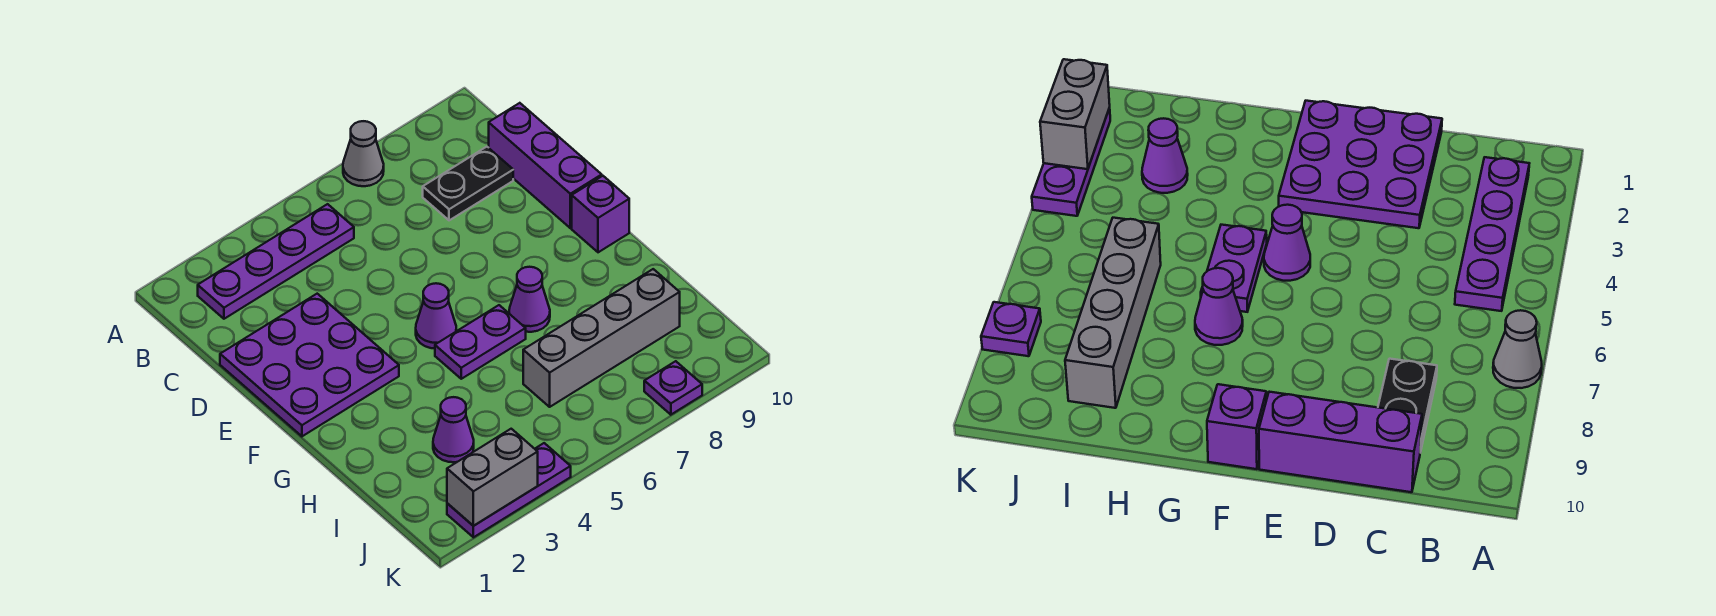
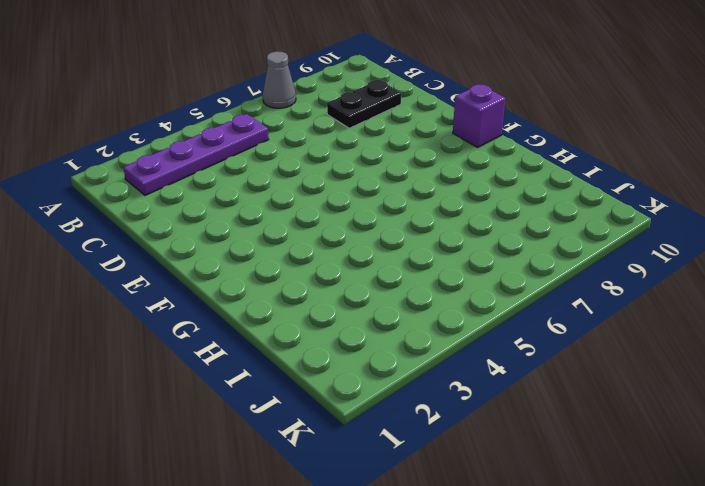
none -> purple 1x3 brick [489,103,602,228]
none -> purple 3x3 plate [220,294,399,436]
none -> purple 1x1 cone [416,283,456,348]

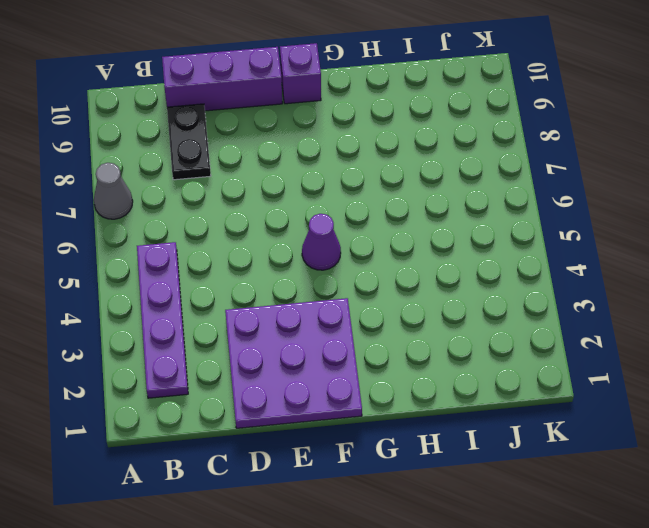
none -> purple 1x2 plate [435,305,526,379]
none -> purple 1x1 cone [509,267,550,332]
none -> purple 1x1 cone [433,397,474,462]

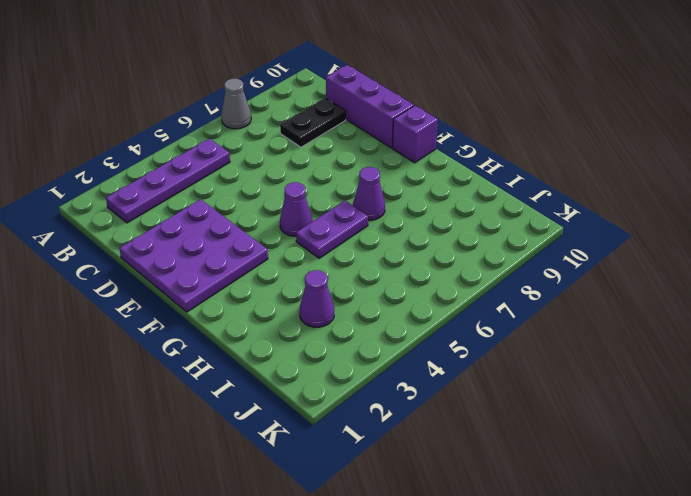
none -> grey 1x4 brick [523,269,680,407]
none -> purple 1x3 plate [447,443,571,537]
none -> purple 1x1 plate [644,361,702,415]

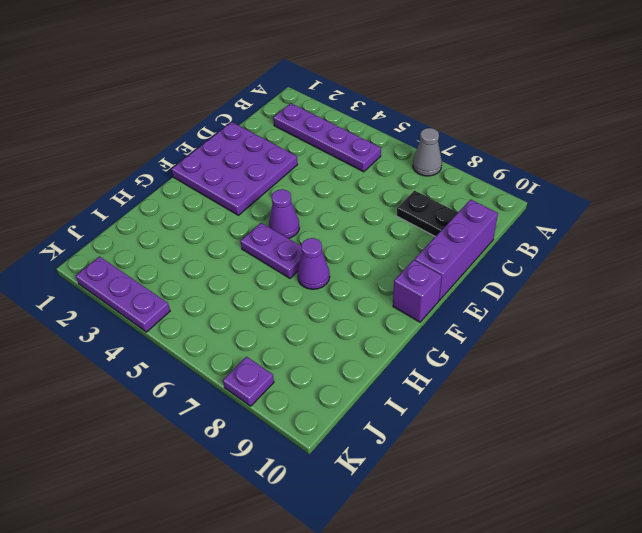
none -> purple 1x1 cone [433,397,474,462]
none -> grey 1x4 brick [523,269,680,407]
none -> grey 1x2 brick [447,429,538,526]

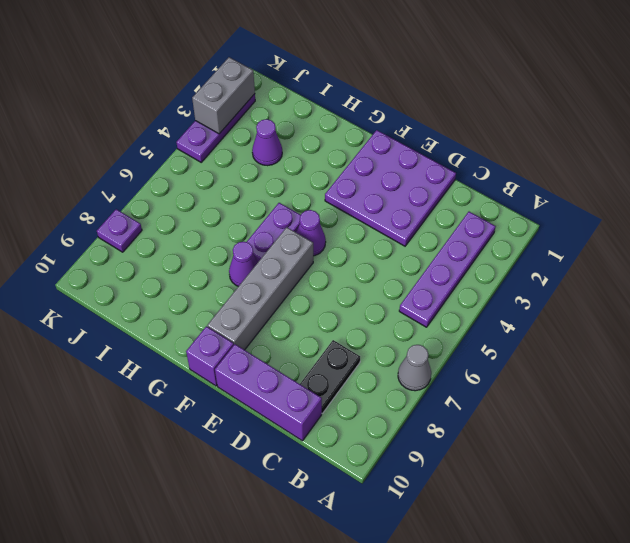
grey 1x4 brick [207,227,313,350] -> grey 1x4 brick moved to [523,269,680,407]

